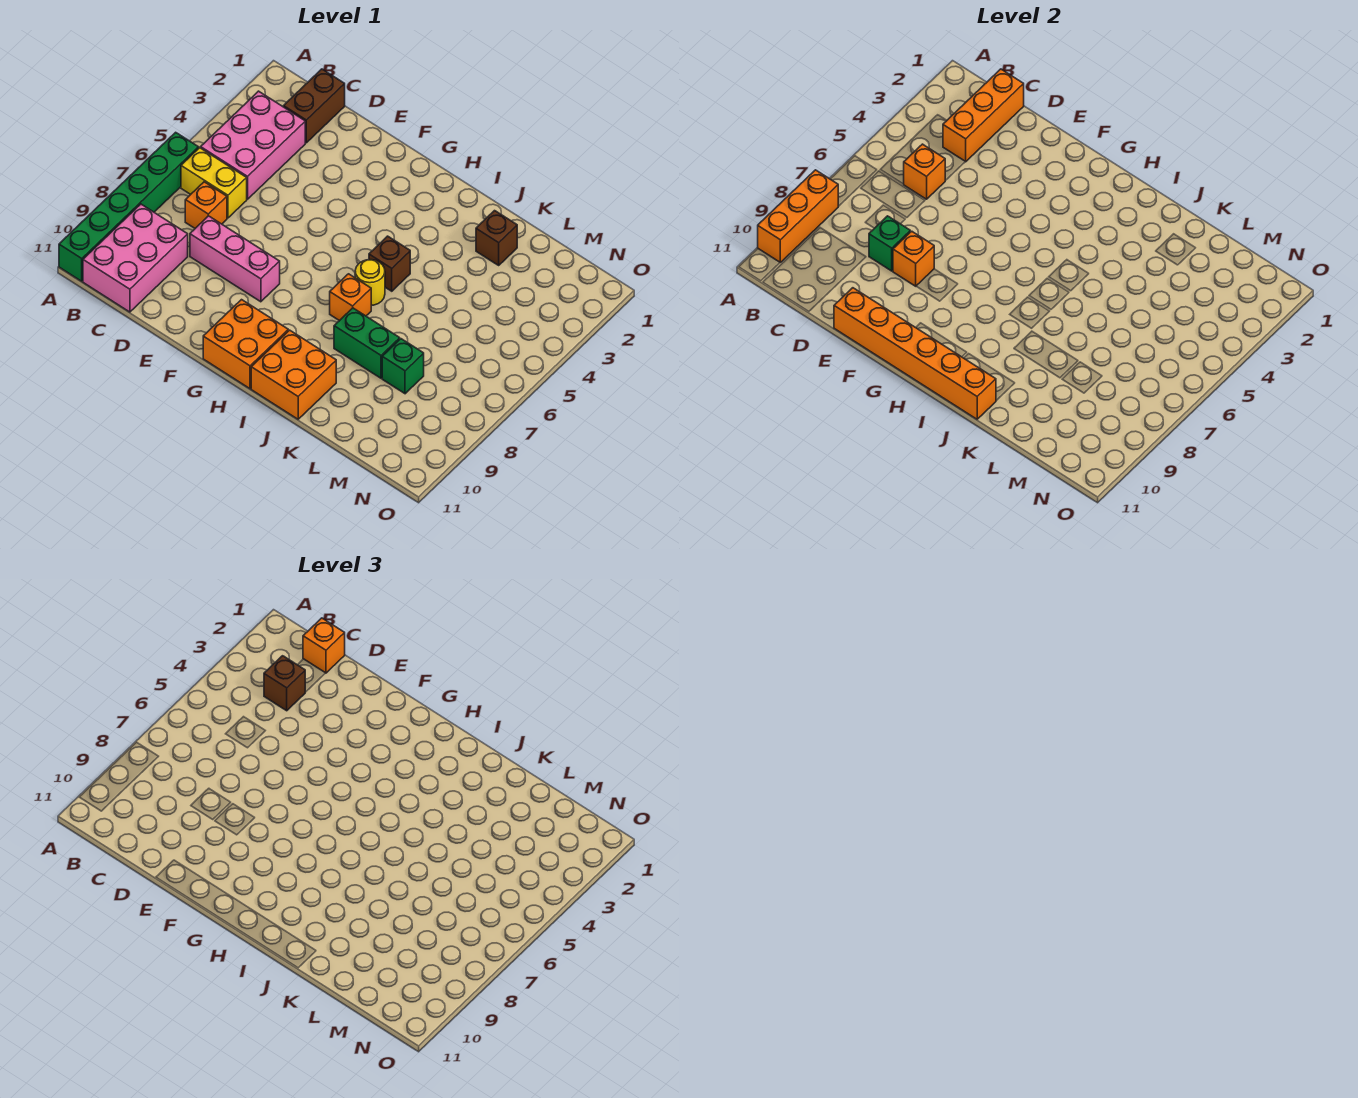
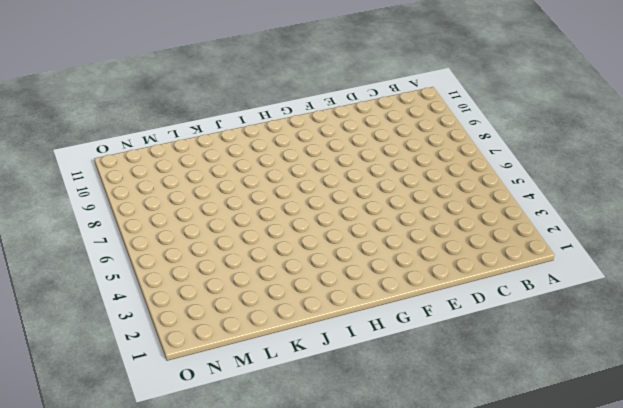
none -> green 1x6 brick [59,132,199,281]
none -> pink 2x3 brick [201,91,305,199]
none -> yellow 1x2 brick [181,148,247,218]

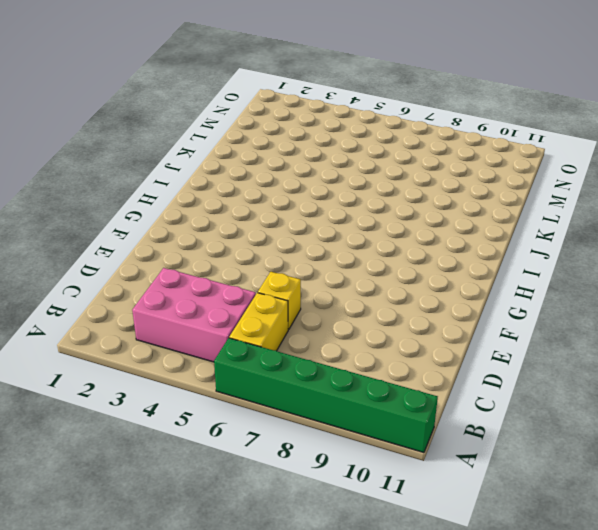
yellow 1x1 brick [258,272,301,329] -> none
none -> pink 2x3 brick [83,204,188,312]
none -> brown 1x2 brick [283,69,345,143]
none -> orange 1x1 brick [185,182,227,228]

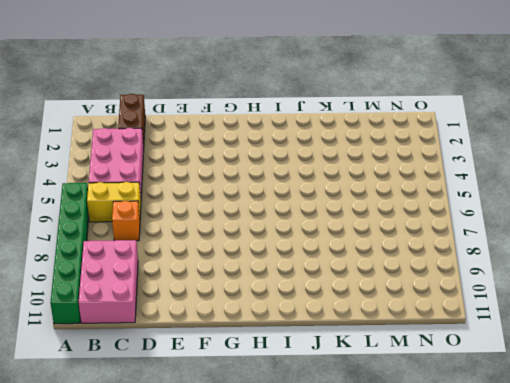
none -> pink 1x3 brick [190,216,280,302]
none -> orange 2x2 brick [203,300,288,389]
none -> brown 1x1 brick [369,236,410,291]

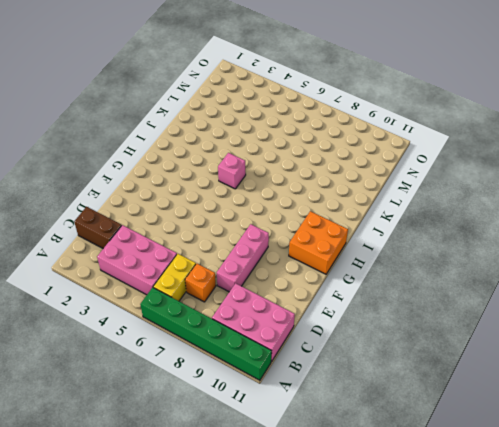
pink 1x1 brick [218,153,246,189] -> brown 1x1 brick [369,236,410,291]
none -> yellow 1x1 round brick [355,260,385,305]
none -> orange 1x1 brick [330,274,371,321]
none -> orange 2x2 brick [251,330,336,419]

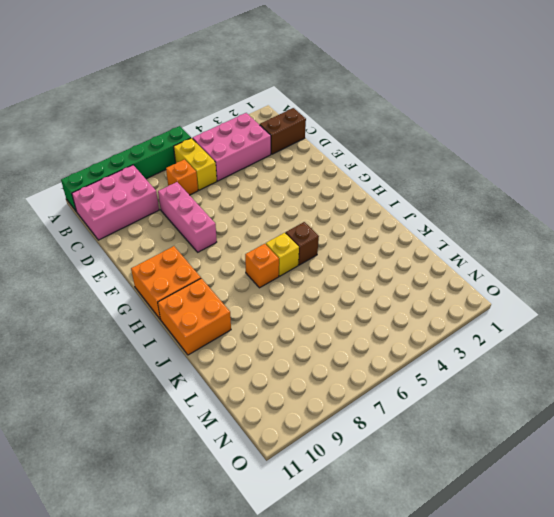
yellow 1x1 brick [266,233,299,276] -> yellow 1x1 round brick [355,260,385,305]
none -> green 1x2 brick [334,308,400,378]
none -> brown 1x1 brick [476,211,517,265]
none -> green 1x1 brick [382,339,424,394]

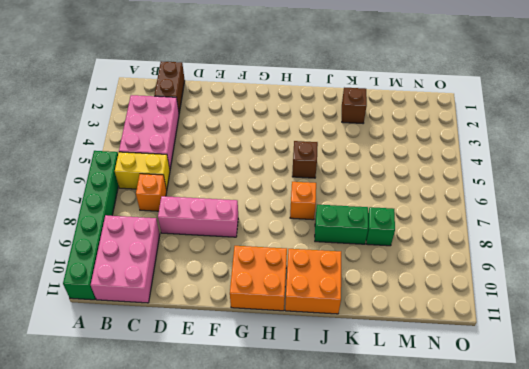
none -> yellow 1x1 round brick [355,260,385,305]
none -> orange 1x3 brick [758,170,838,262]
none -> orange 1x3 brick [943,69,1024,162]

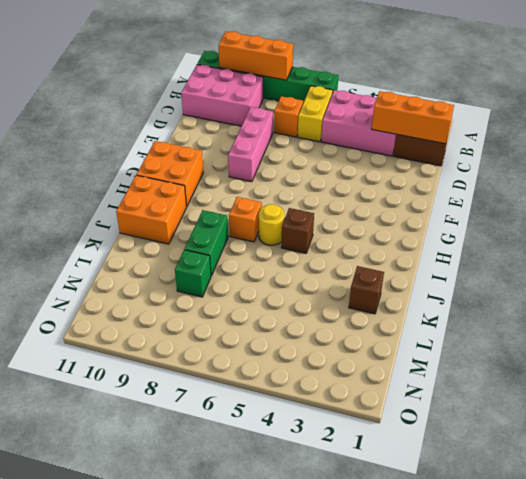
none -> orange 1x1 brick [904,144,945,199]
none -> green 1x1 brick [869,216,910,271]
none -> orange 1x1 brick [893,231,934,286]

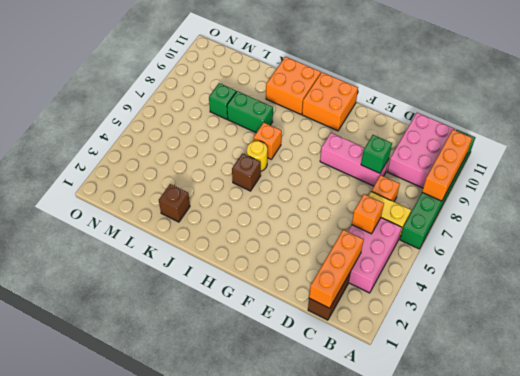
none -> orange 1x1 brick [893,231,934,286]
none -> orange 1x6 brick [834,288,996,419]
none -> orange 1x1 brick [303,618,345,673]

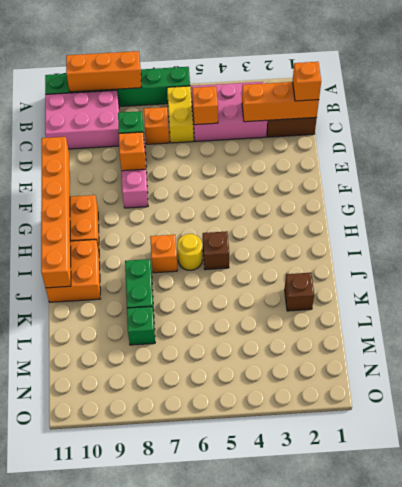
none -> brown 1x1 brick [264,656,305,711]

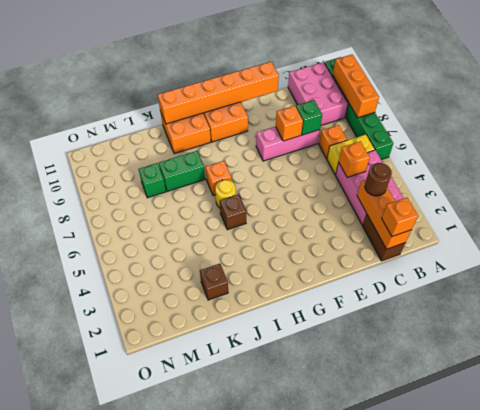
brown 1x1 round brick [365,163,392,196] -> brown 1x1 brick [264,656,305,711]

